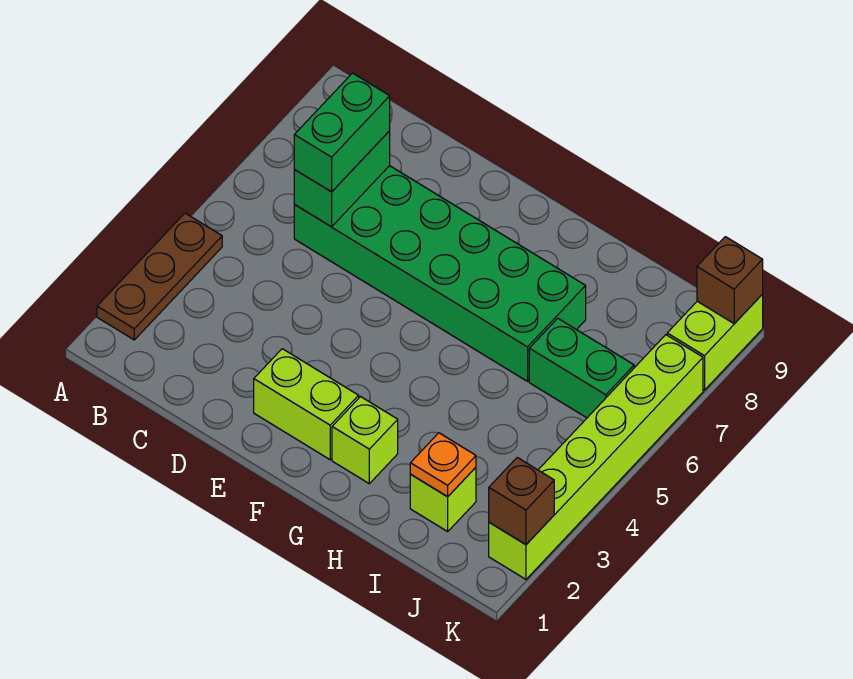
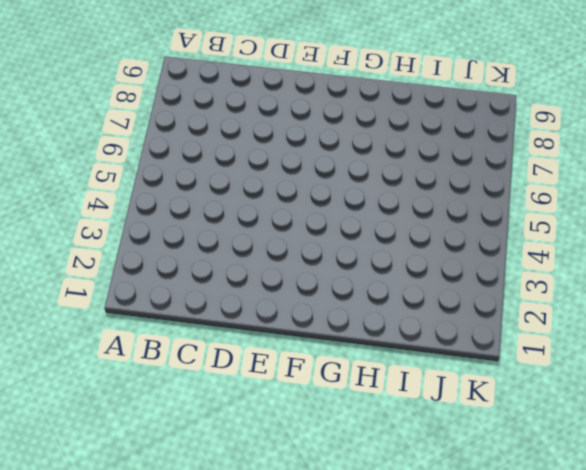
none -> brown 1x3 plate [97,213,222,340]
none -> green 2x6 brick [294,166,586,381]
none -> lime 1x2 brick [254,349,359,460]

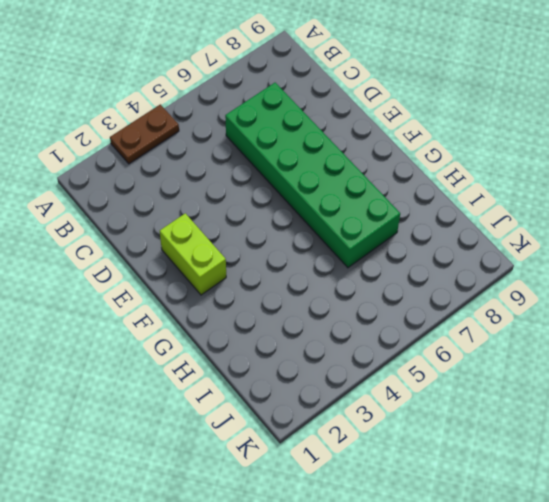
brown 1x2 plate [110,104,179,164] -> brown 1x3 plate [97,213,222,340]
none -> lime 1x1 brick [332,397,398,484]
none -> lime 1x1 brick [410,467,476,531]
none -> green 1x2 brick [529,318,634,418]

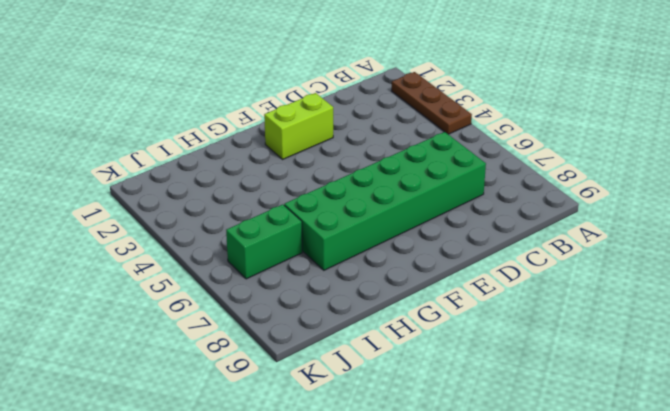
none -> lime 1x1 brick [332,397,398,484]
none -> lime 1x1 brick [410,467,476,531]
none -> lime 1x6 brick [489,335,703,579]

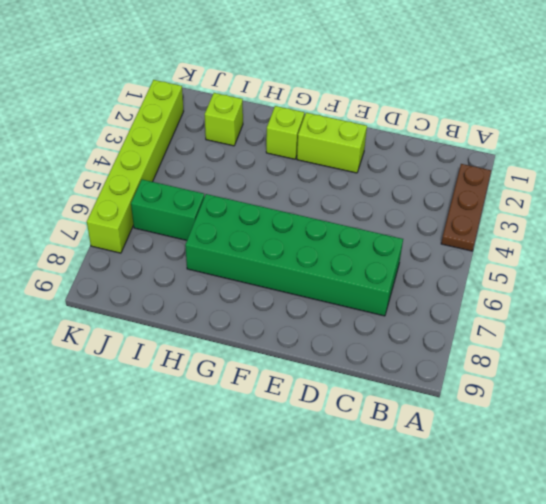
none -> lime 1x2 brick [667,295,763,390]
none -> green 1x2 brick [294,131,390,227]
none -> orange 1x1 plate [410,433,476,497]

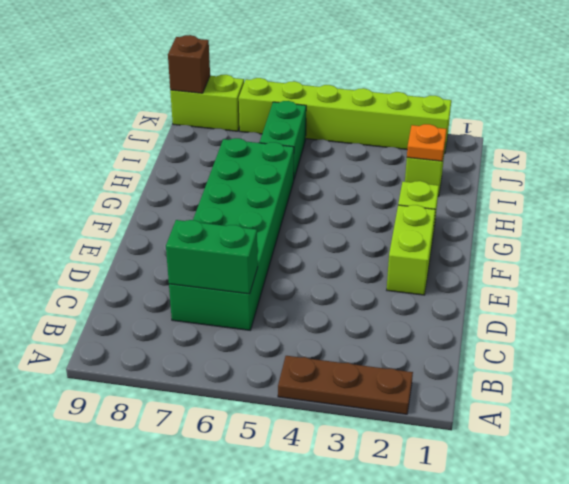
none -> brown 1x1 brick [489,458,554,544]
none -> green 1x2 brick [294,73,390,192]

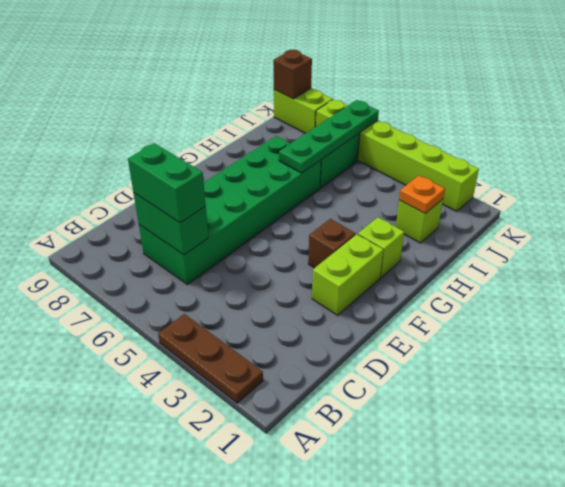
brown 1x1 brick [308,219,356,268] -> brown 1x1 brick moved to [489,458,554,544]
green 1x4 plate [279,100,379,173] -> none

